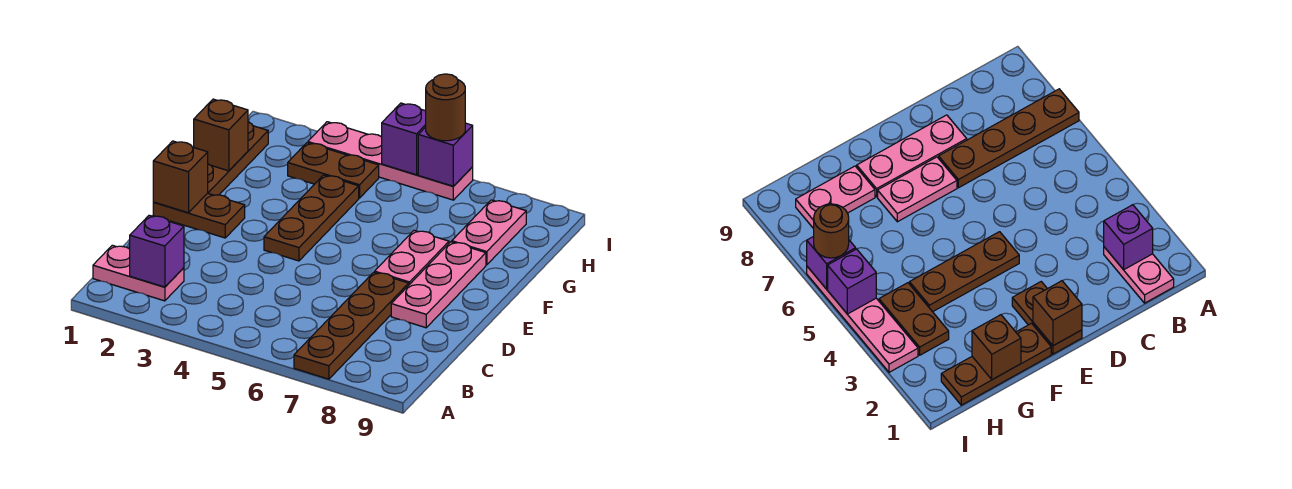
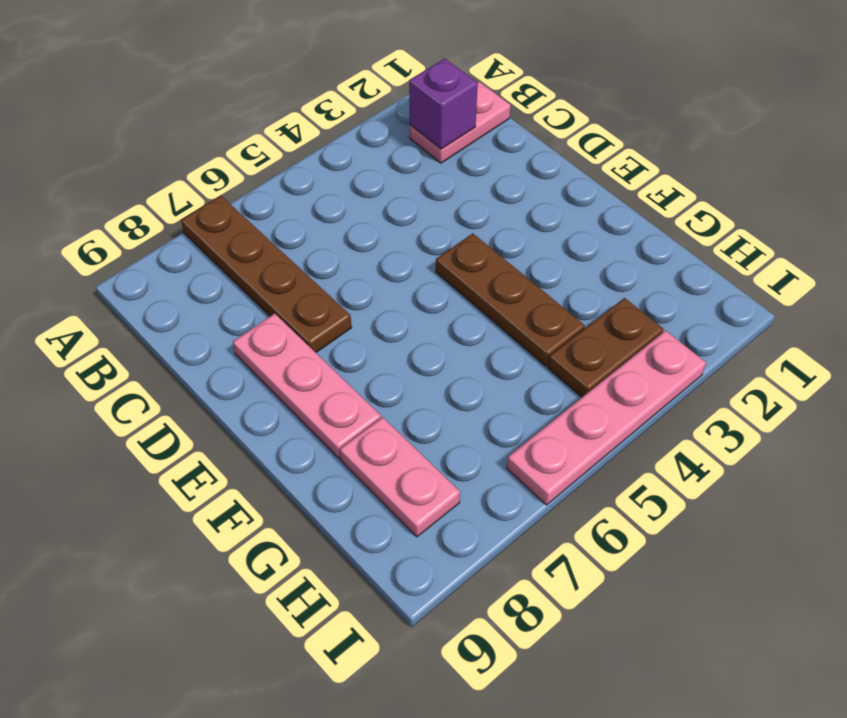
none -> brown 1x2 plate [153,193,245,238]
none -> pink 1x2 plate [375,230,449,285]
none -> brown 1x3 plate [208,122,268,195]

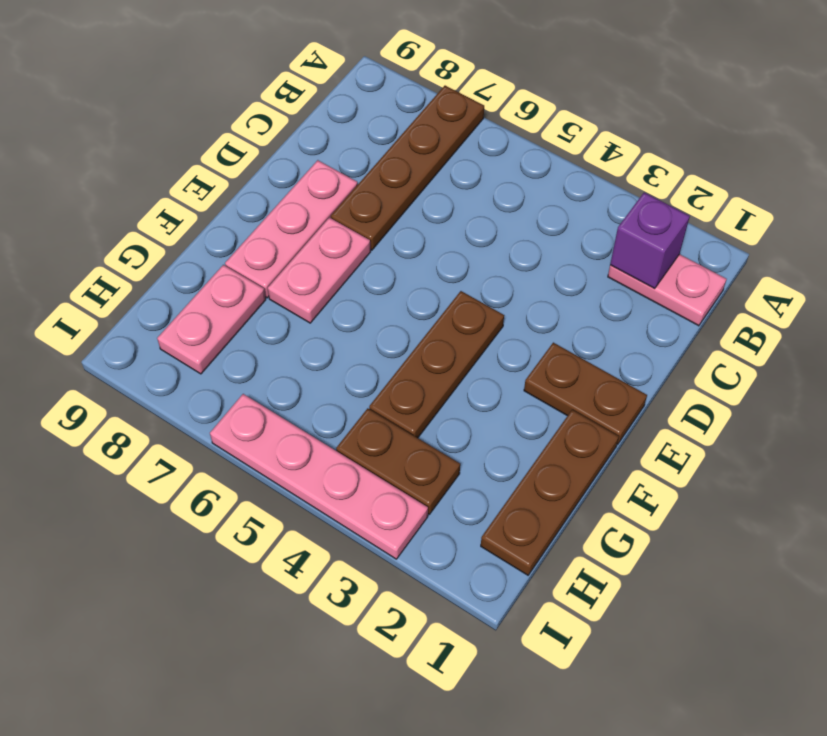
none -> brown 1x1 brick [153,141,208,213]
none -> brown 1x1 brick [194,99,248,171]
none -> purple 1x1 brick [382,103,426,175]

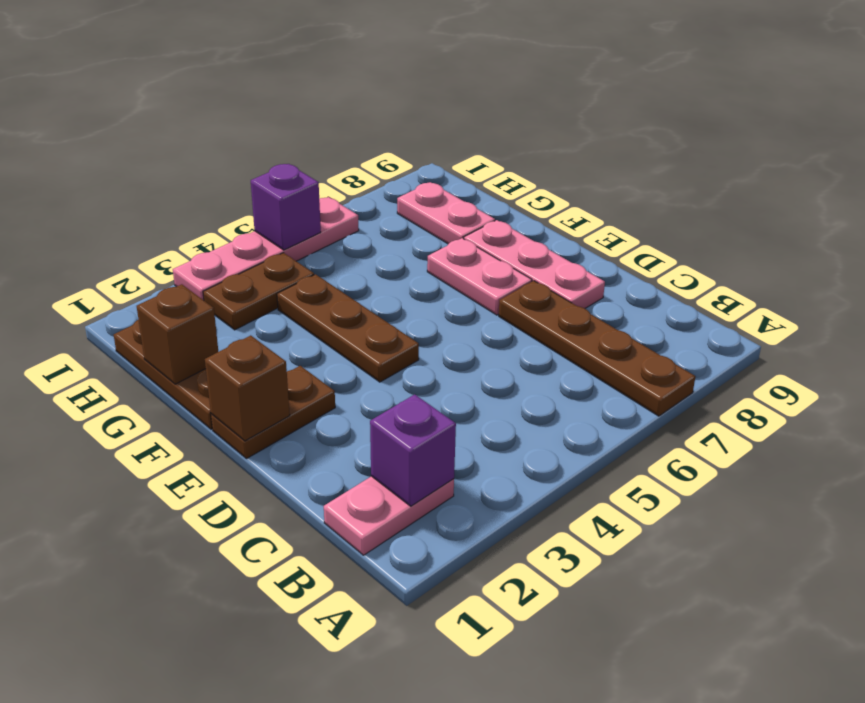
none -> purple 1x1 brick [418,123,473,186]
none -> brown 1x1 round brick [426,74,465,141]

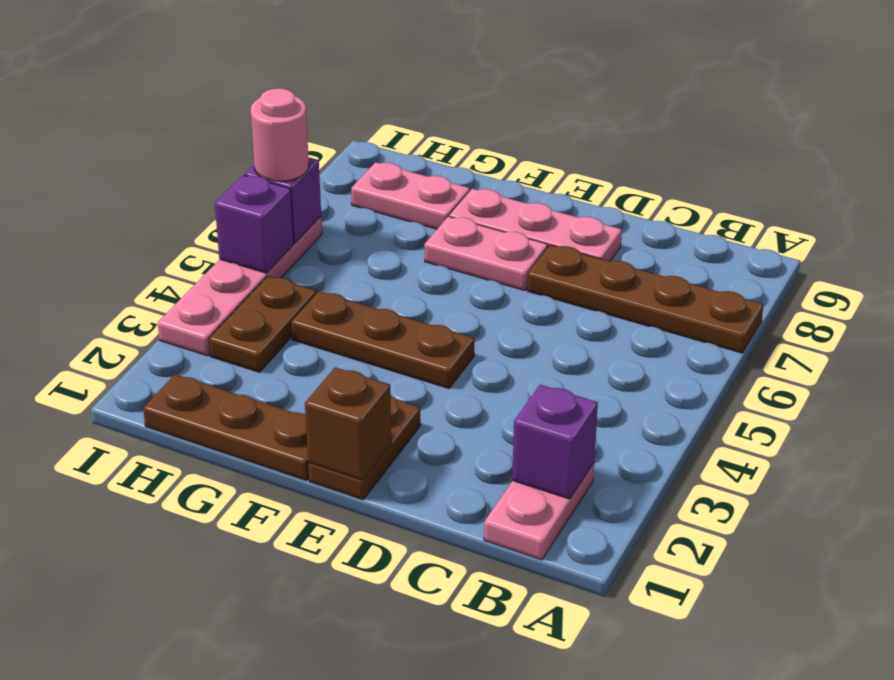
pink 1x1 round brick [251,88,309,181] -> brown 1x1 round brick [426,74,465,141]
none -> brown 1x1 brick [194,99,248,171]

